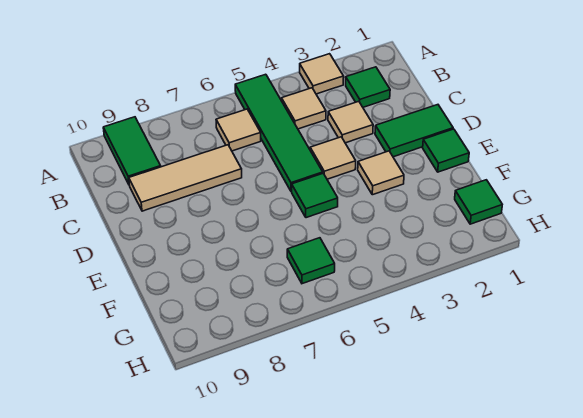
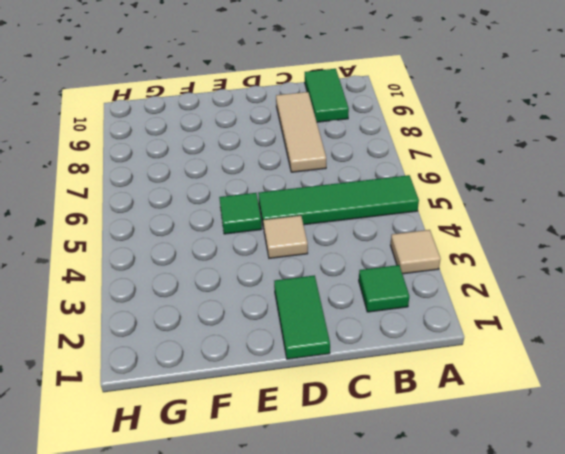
green 1x2 tile [305,69,349,122] -> green 1x2 tile turned to [103,117,161,184]
none -> tan 1x1 tile [282,88,326,129]
none -> tan 1x1 tile [216,109,261,151]
none -> tan 1x1 tile [328,101,373,143]

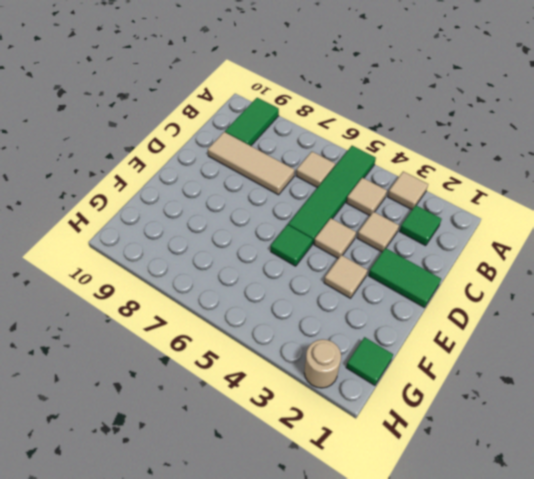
tan 1x1 round brick [304,339,341,388] -> none
none -> green 1x1 tile [423,129,469,172]
none -> green 1x1 tile [287,238,335,284]

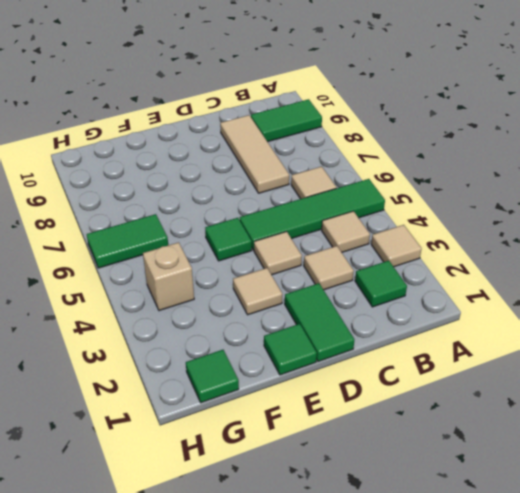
tan 1x1 brick [143,242,194,311] -> none
green 1x2 tile [86,214,168,268] -> green 1x1 tile [287,238,335,284]

